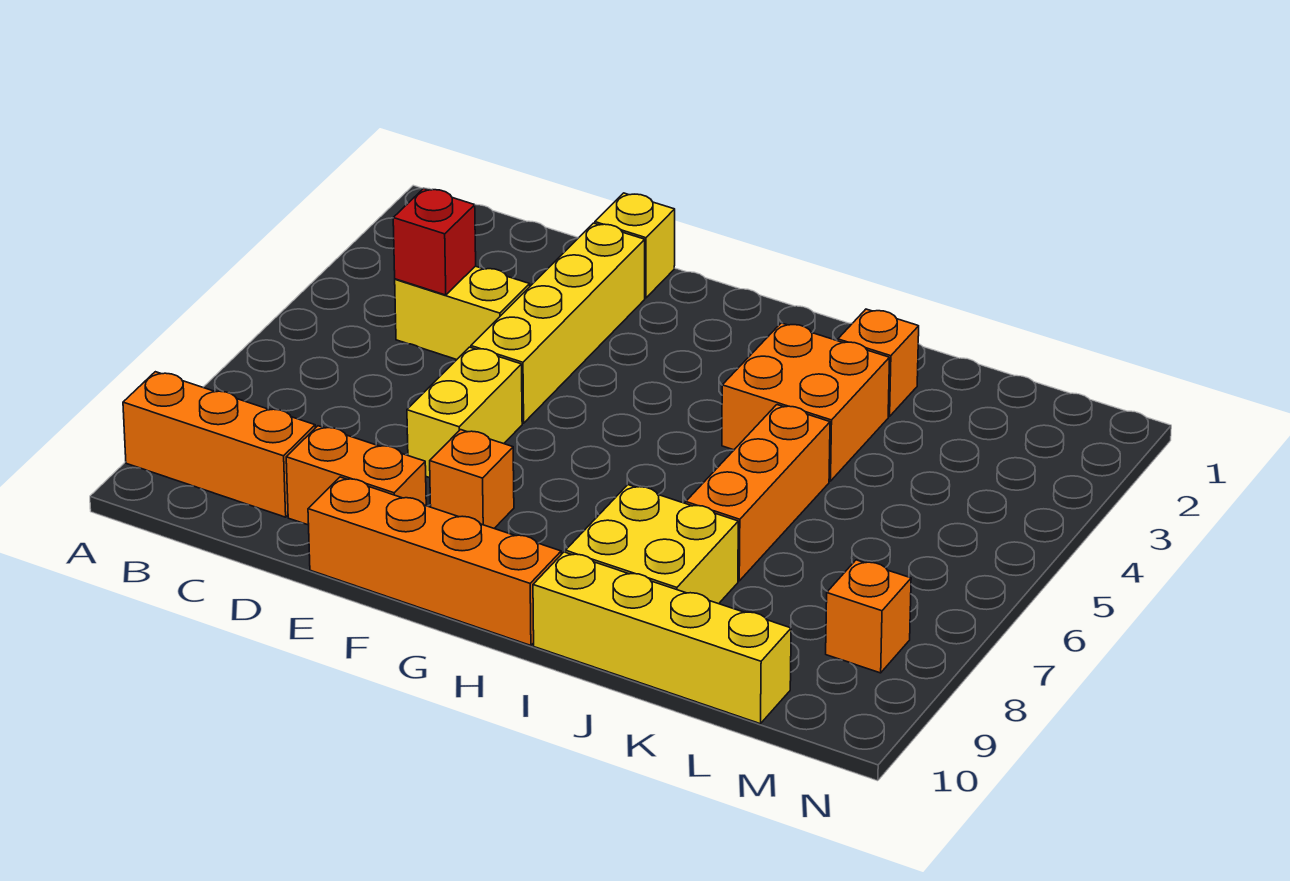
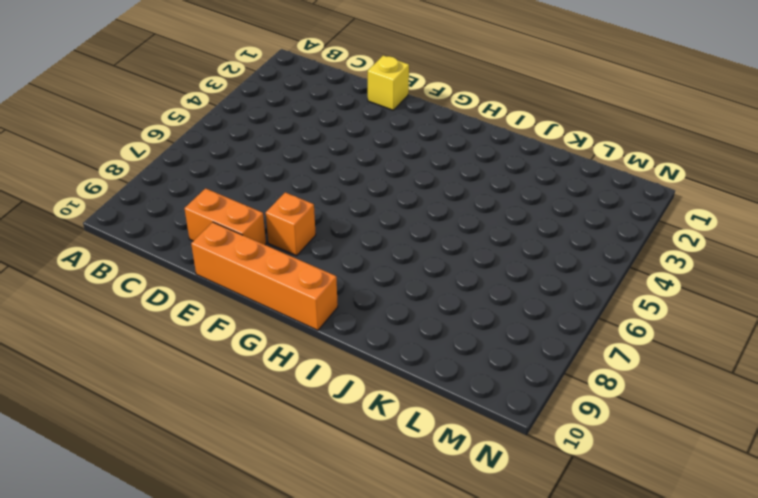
none -> orange 1x3 brick [123,372,315,517]
none -> yellow 1x2 brick [395,266,530,360]
none -> yellow 1x4 brick [471,223,645,423]

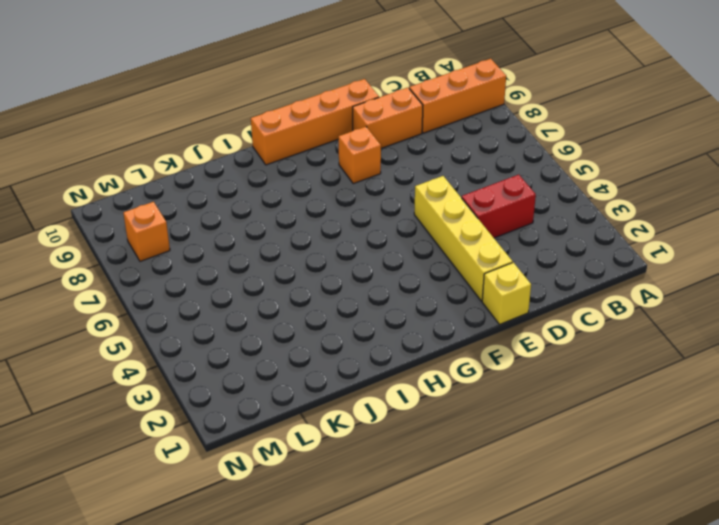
red 1x2 brick [462,175,536,238] -> yellow 1x2 brick [395,266,530,360]
none -> yellow 1x2 brick [407,347,522,478]
none -> orange 2x2 brick [722,323,890,481]
none -> yellow 2x2 brick [565,485,738,604]

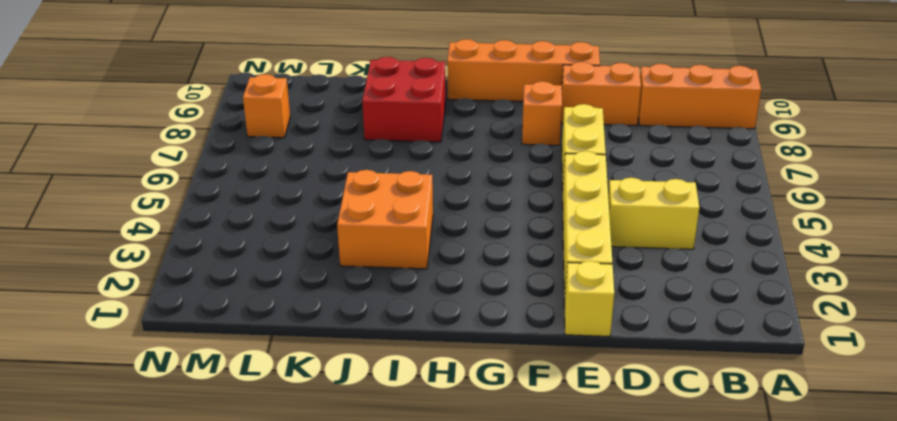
red 2x2 brick [362,57,446,142] -> yellow 2x2 brick [565,485,738,604]
none -> yellow 1x4 brick [533,552,791,724]
none -> orange 1x1 brick [838,309,919,417]
none -> orange 1x3 brick [686,405,830,581]

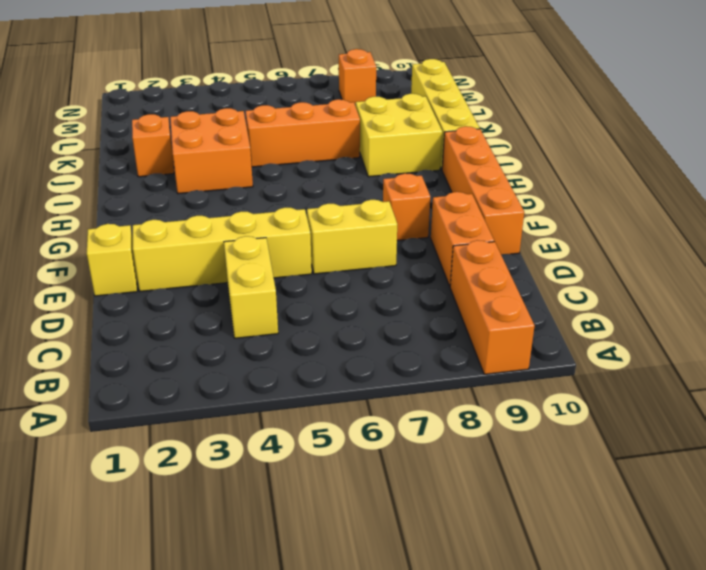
none -> red 1x1 brick [393,188,476,295]

